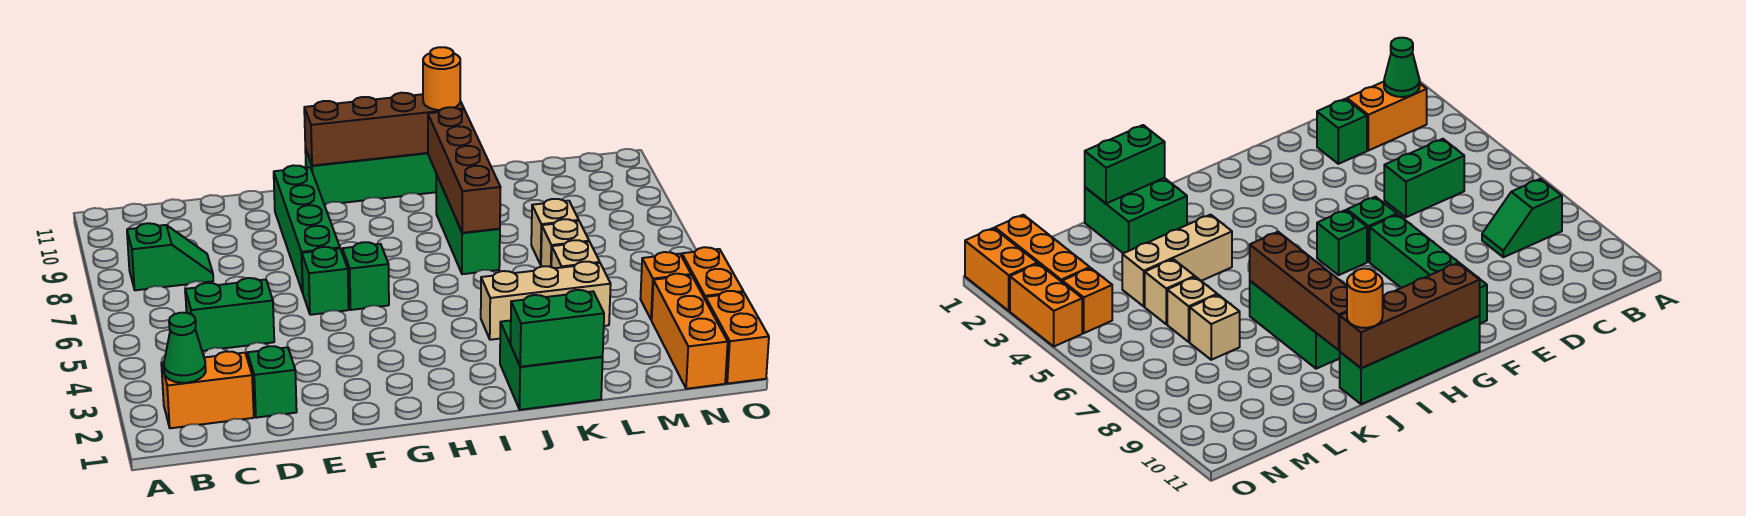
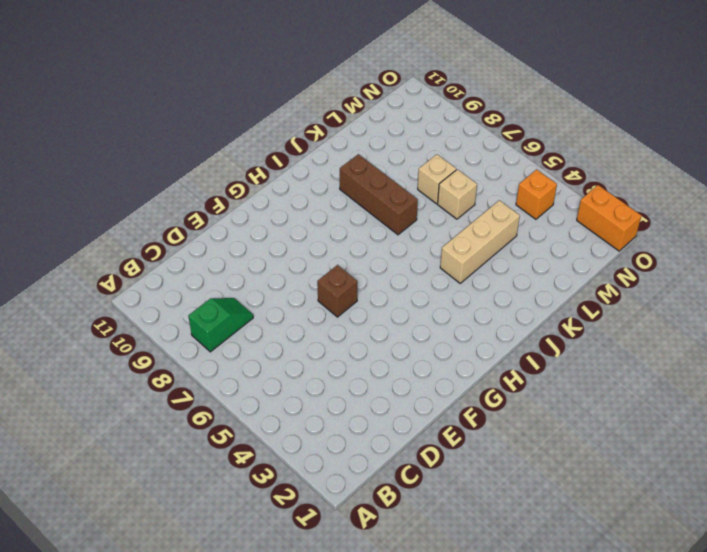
brown 1x1 brick [317,265,357,317] -> green 1x1 brick [302,247,349,315]
brown 1x3 brick [340,154,418,235] -> green 1x3 brick [436,174,500,274]
none -> orange 1x2 brick [161,351,254,428]
none -> green 1x2 brick [185,278,274,351]
none -> green 1x1 brick [247,346,297,418]

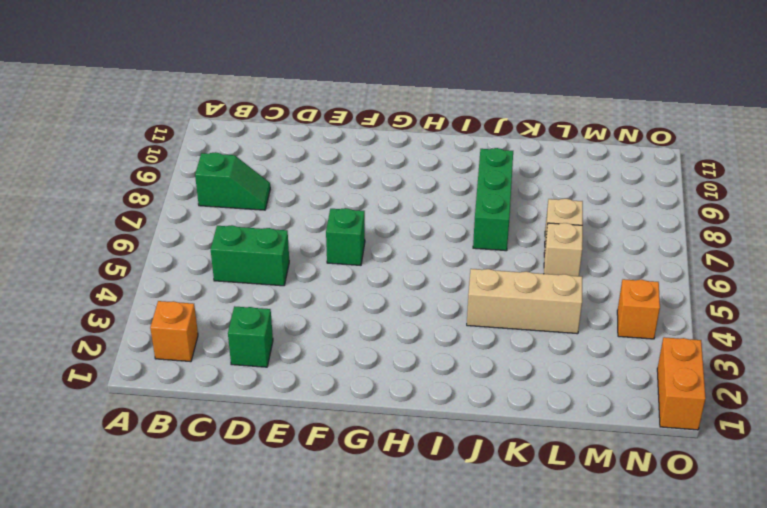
orange 1x1 brick [150,301,198,362] -> orange 1x2 brick [161,351,254,428]
none -> green 1x4 brick [274,165,340,293]
none -> green 1x1 brick [342,242,389,310]
none -> green 1x4 brick [305,149,436,205]

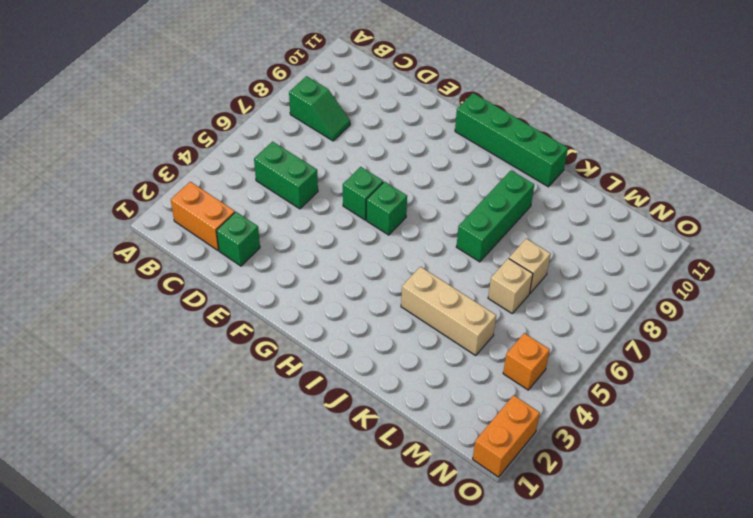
none -> green 1x4 brick [274,165,340,293]
none -> green 2x2 brick [500,320,603,410]
none -> tan 1x1 brick [551,240,600,268]

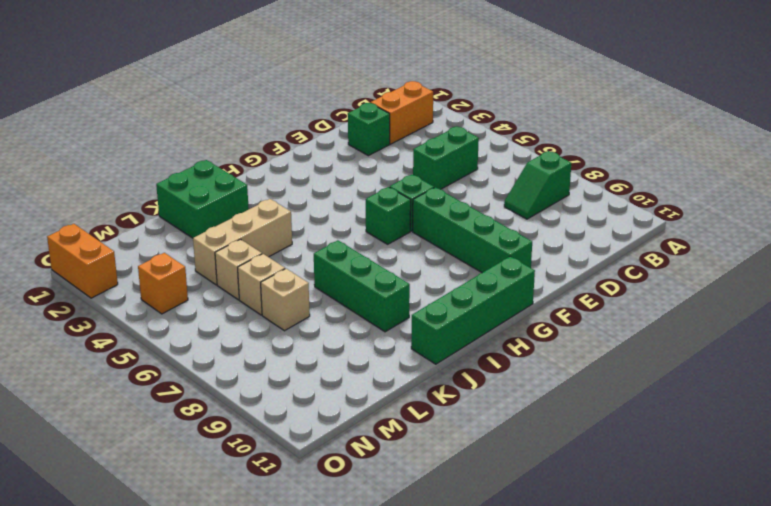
none -> orange 1x3 brick [652,274,728,389]
none -> orange 1x2 brick [682,247,743,299]
none -> green 1x1 cone [164,313,206,383]

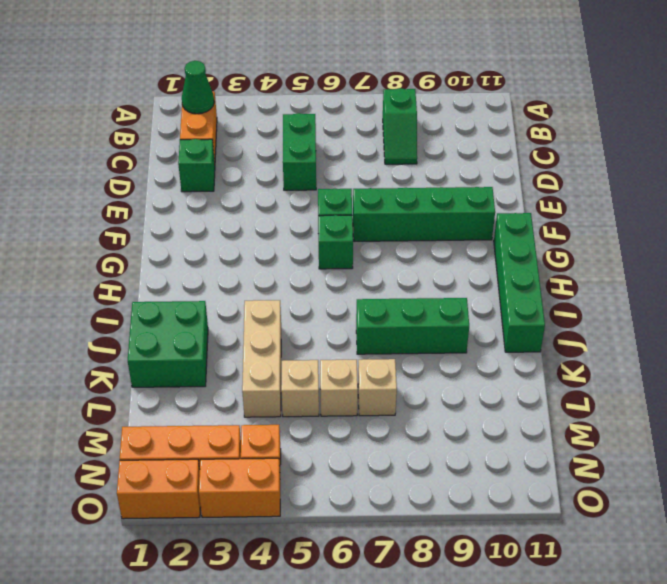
none -> brown 1x4 brick [304,93,464,166]
none -> green 1x2 brick [510,290,604,367]
none -> brown 1x4 brick [428,107,501,233]

